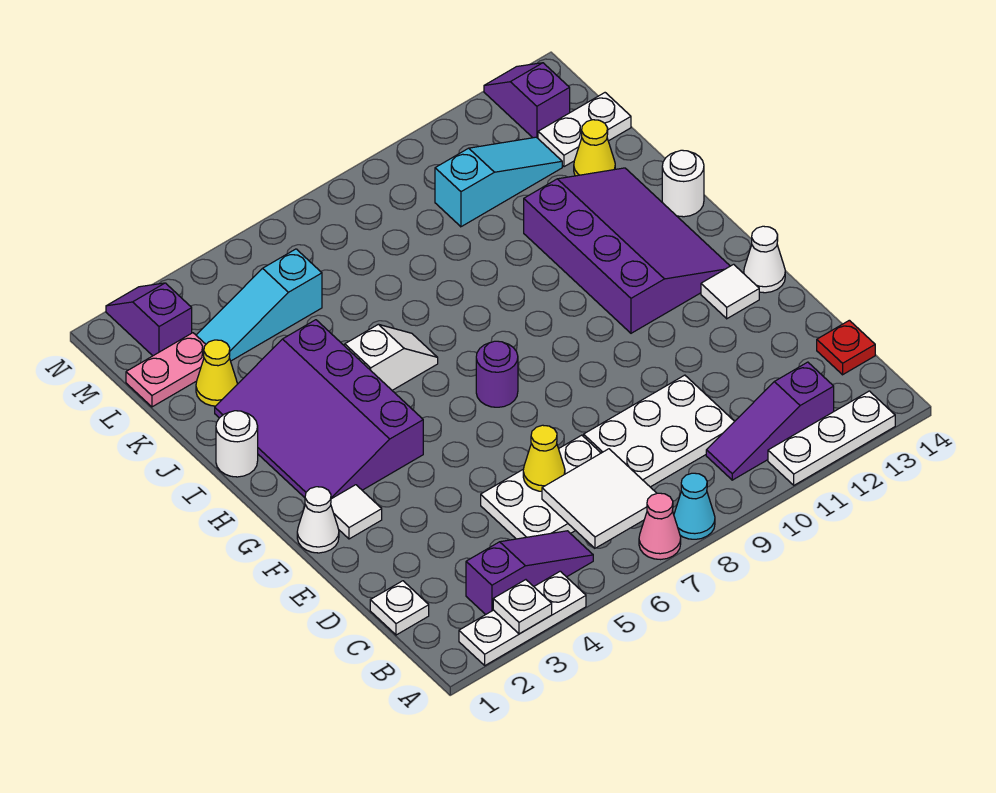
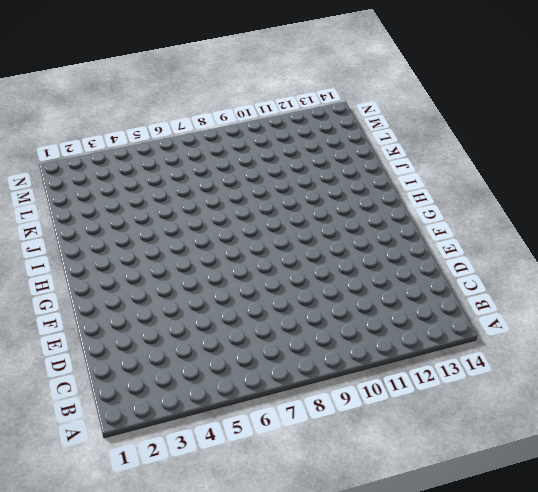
none -> white 1x3 plate [459,571,586,665]
none -> pink 1x1 cone [639,493,681,560]
none -> cyan 1x1 cone [674,473,715,539]
none -> white 1x3 plate [768,391,895,485]

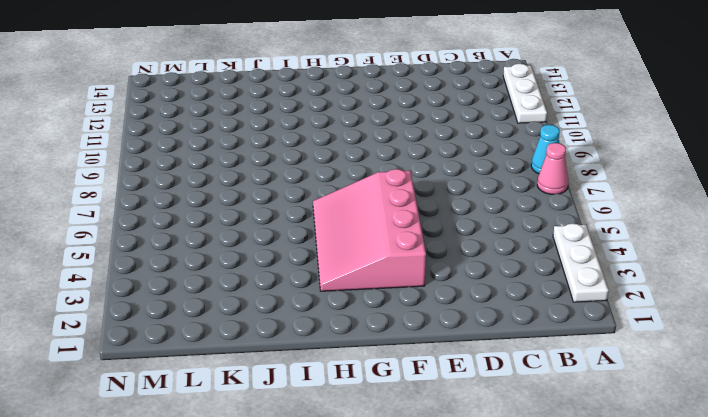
pink 3x4 slope [313,169,426,291] -> purple 3x4 slope [215,320,423,499]
none -> purple 1x3 slope [466,531,593,615]
none -> purple 1x3 slope [706,362,834,480]
none -> white 1x1 plate [370,581,429,635]
none -> white 2x3 plate [481,435,601,539]

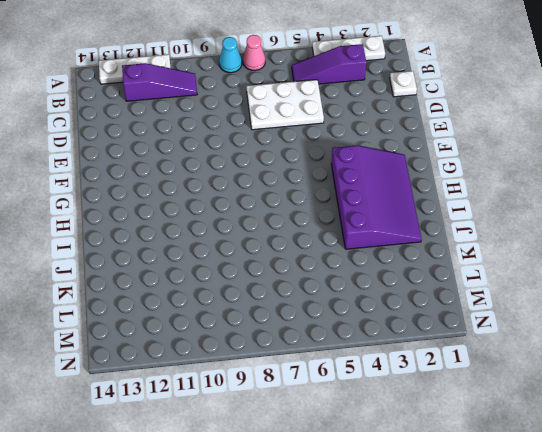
none -> white 2x3 plate [584,375,735,487]
none -> red 1x1 plate [817,320,875,375]
none -> white 1x1 cone [297,487,339,553]
none -> white 1x1 tile [331,485,382,539]

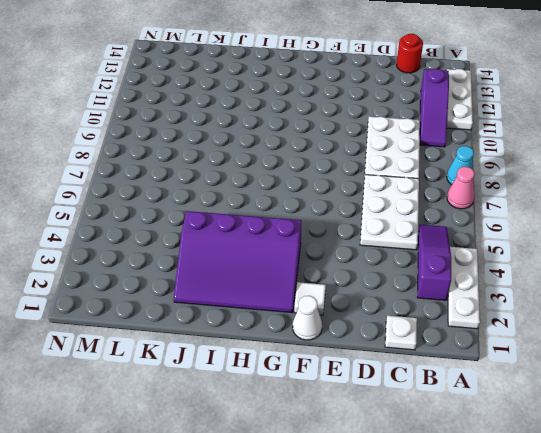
red 1x1 round brick [397,34,423,73] -> red 1x1 plate [817,320,875,375]
none -> white 1x1 tile [701,264,759,319]
none -> white 1x1 cone [744,226,785,293]
none -> purple 1x1 round brick [476,341,518,407]
none -> purple 3x4 slope [524,168,730,333]

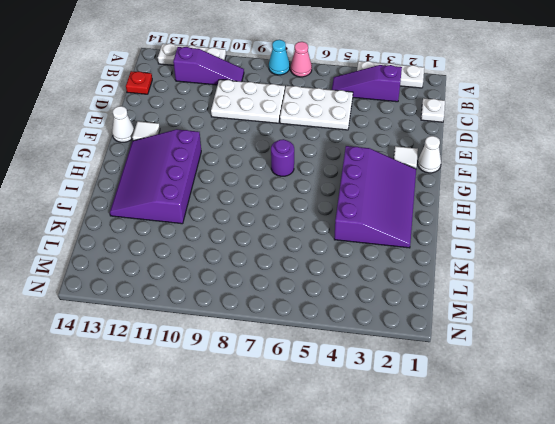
none -> white 1x1 round brick [216,411,258,477]
none -> white 1x2 slope [345,324,438,390]
none -> white 1x1 round brick [662,150,704,217]
none -> yellow 1x1 cone [196,340,237,406]

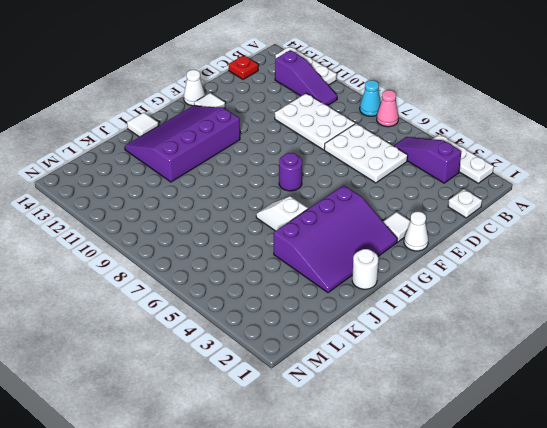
white 1x1 tile [127,113,159,137] -> white 1x1 round brick [662,150,704,217]
none -> yellow 1x1 cone [196,340,237,406]
none -> yellow 1x1 cone [574,120,615,176]
none -> pink 1x2 plate [126,333,206,407]
none -> cyan 1x3 slope [196,249,322,361]

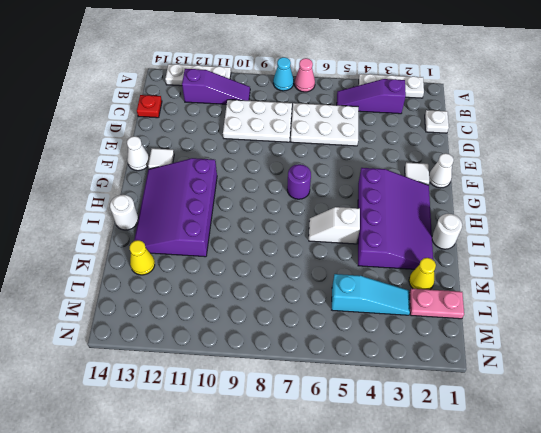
none -> cyan 1x3 slope [435,137,562,227]
none -> white 1x2 plate [538,93,631,167]
none -> purple 1x2 slope [106,283,192,356]
none -> purple 1x2 slope [484,63,570,138]

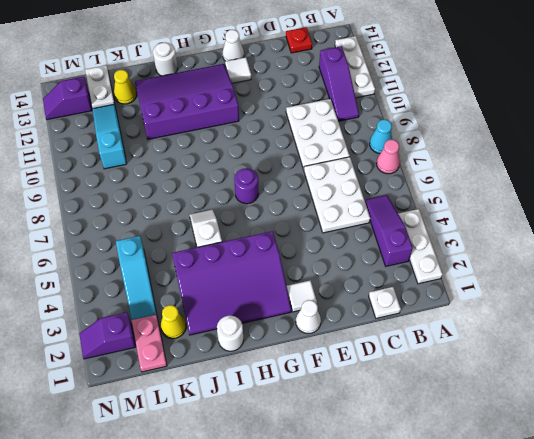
none -> white 1x1 plate [493,580,552,634]
none -> white 2x2 tile [542,449,657,548]
none -> yellow 1x1 cone [523,425,565,491]

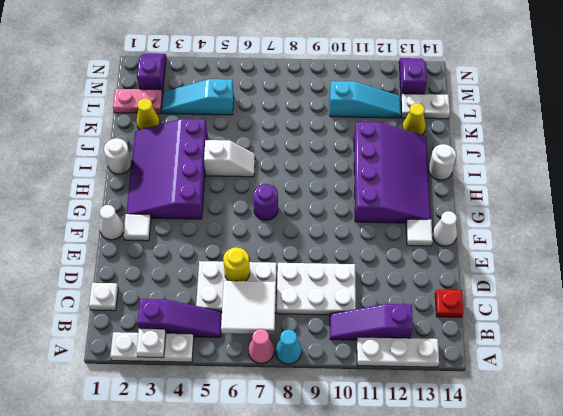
yellow 1x1 round brick [223,247,250,281] -> yellow 1x1 cone [523,425,565,491]

